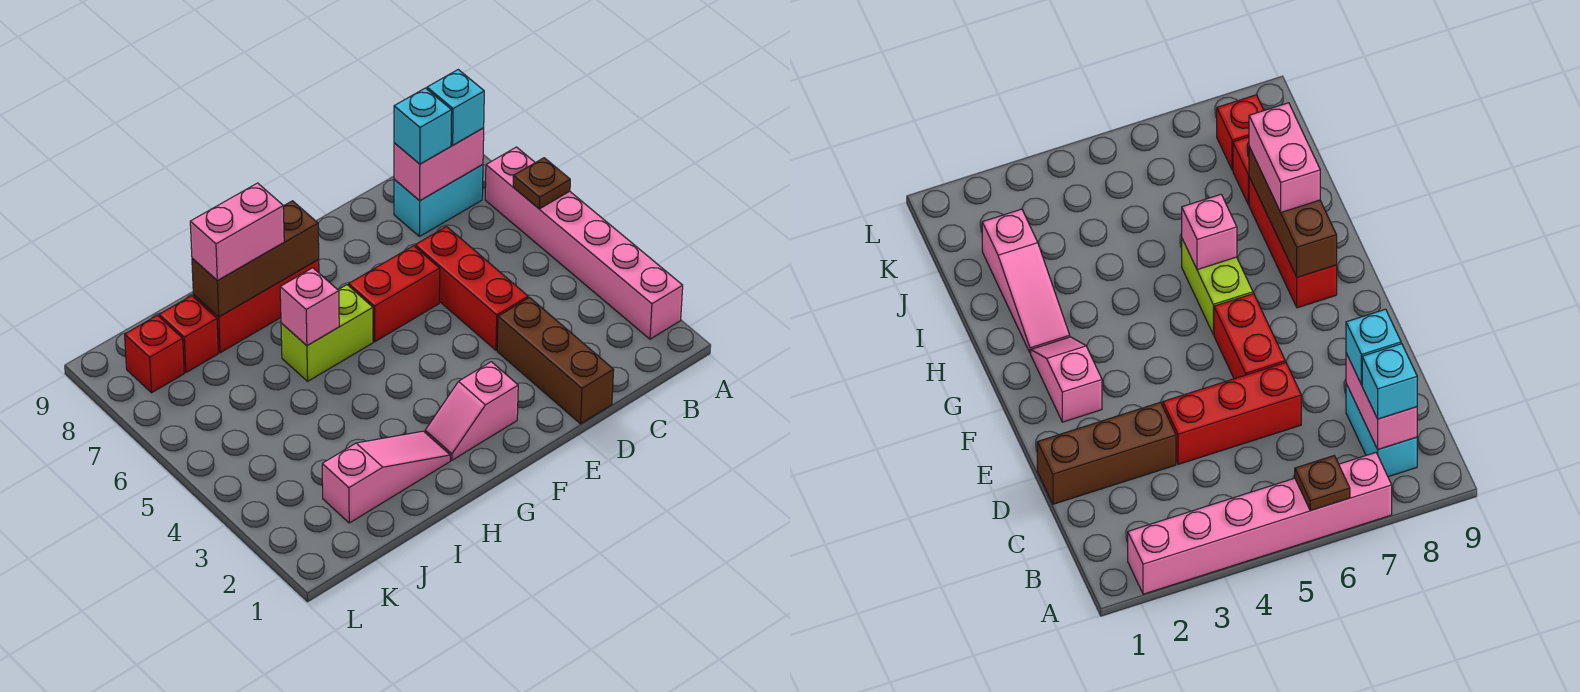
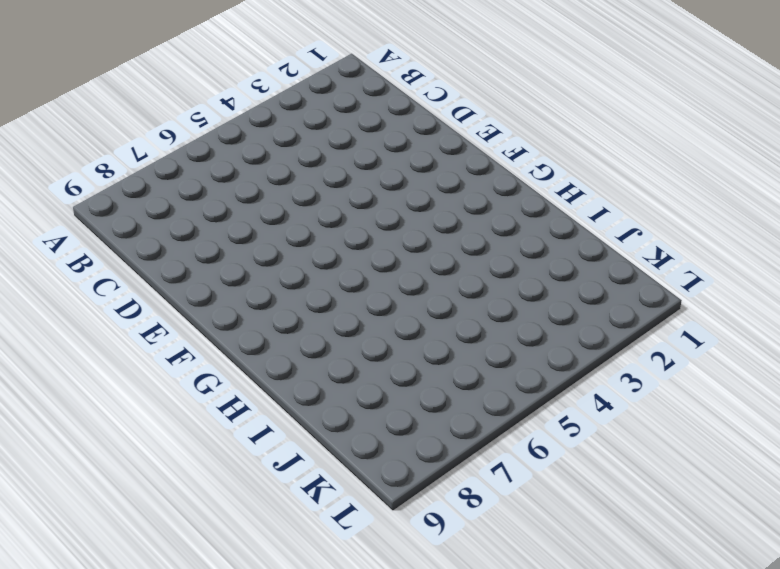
none -> pink 1x6 brick [485,147,683,339]
none -> cyan 1x2 brick [394,165,483,237]
none -> brown 1x3 brick [497,298,614,424]

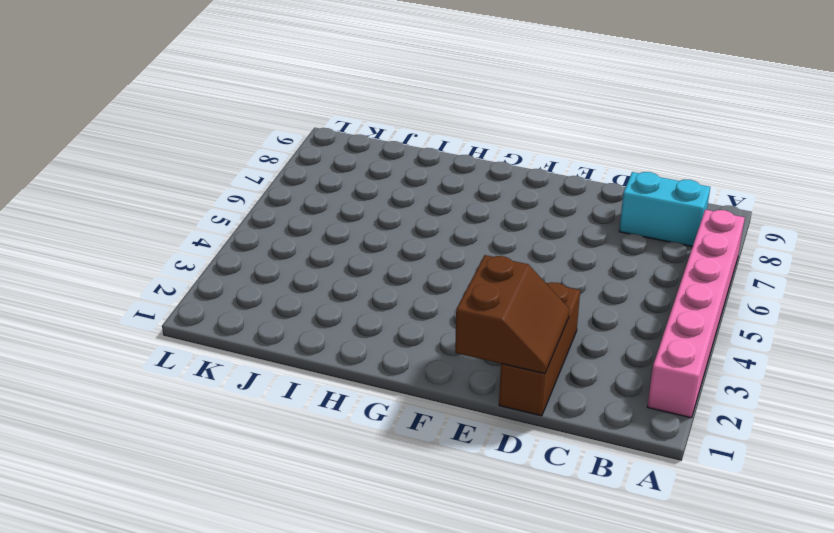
brown 2x2 slope [455,255,570,374] -> none
none -> red 1x3 brick [415,227,528,350]
none -> red 1x2 brick [349,246,440,342]
none -> pink 1x2 slope [425,362,518,460]

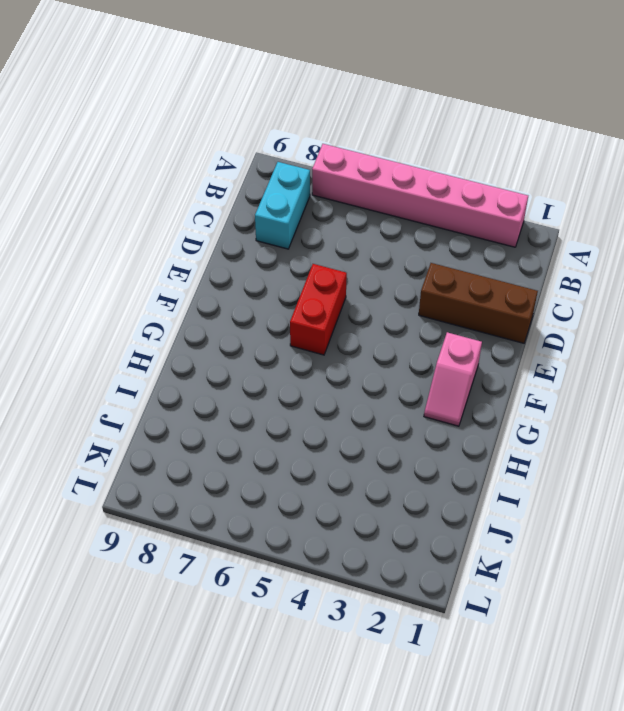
none -> red 1x3 brick [415,227,528,350]
none -> lime 1x2 brick [281,285,373,381]
none -> red 1x3 brick [193,260,319,353]

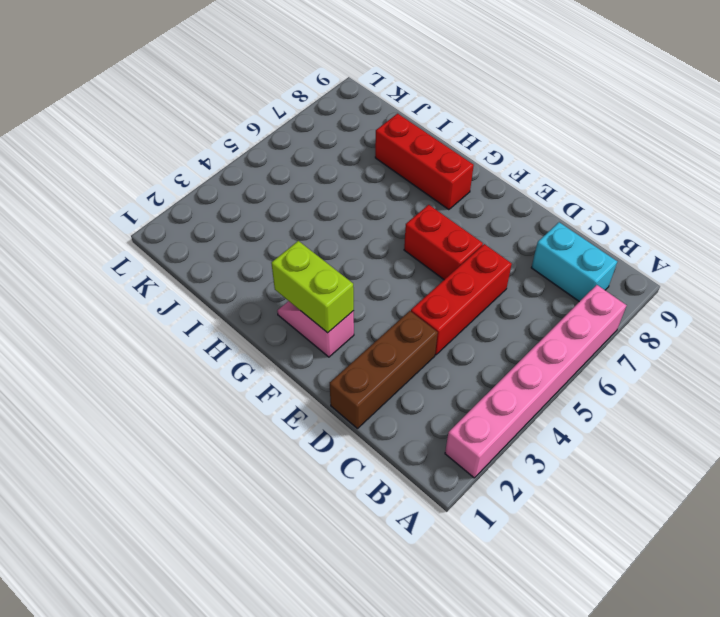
lime 1x2 brick [271,241,354,333] -> lime 1x2 brick moved to [281,285,373,381]
none -> pink 1x3 slope [322,431,450,523]
none -> red 1x1 brick [159,296,218,373]
none -> red 1x1 brick [125,315,184,393]

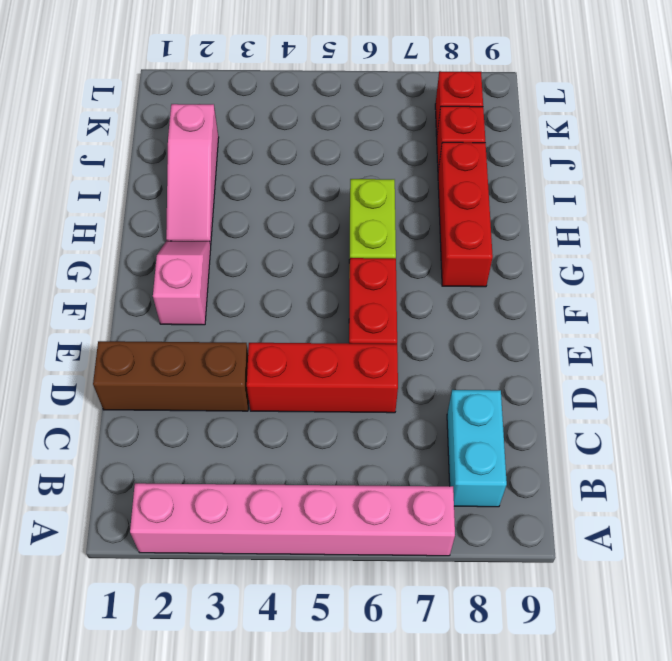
none -> brown 1x1 plate [513,158,570,209]
none -> pink 1x2 brick [394,128,484,201]
none -> brown 1x3 brick [192,201,319,317]

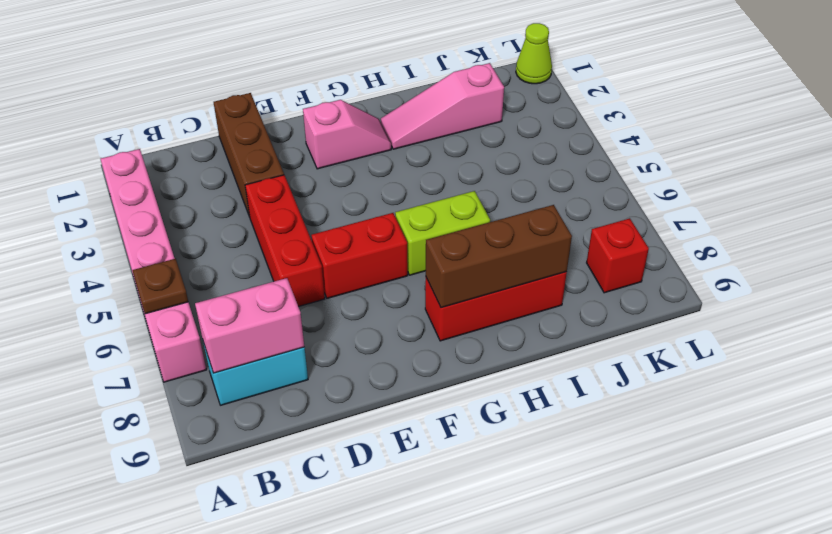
lime 1x1 cone [516,23,552,84] -> none
none -> red 1x1 brick [159,296,218,373]
none -> pink 1x1 brick [280,268,339,346]
none -> cyan 1x1 brick [427,70,484,145]

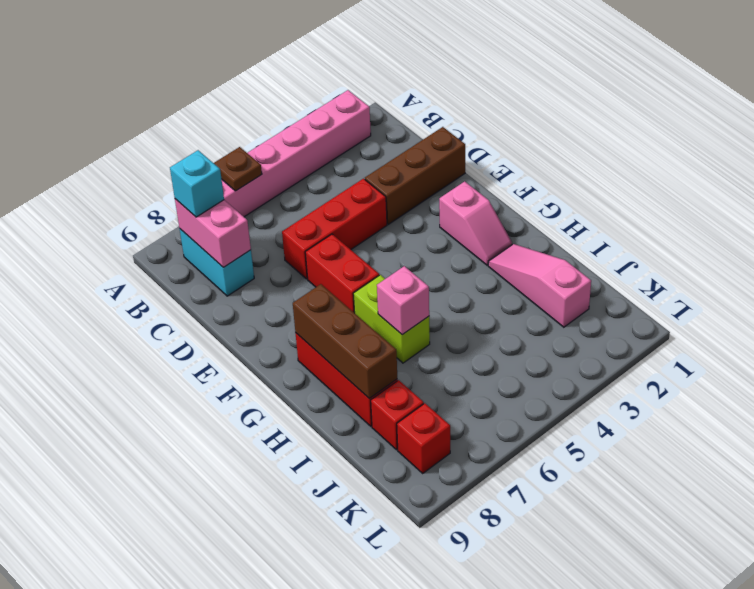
none -> cyan 1x1 brick [394,88,452,164]
none -> pink 1x2 brick [190,183,284,280]

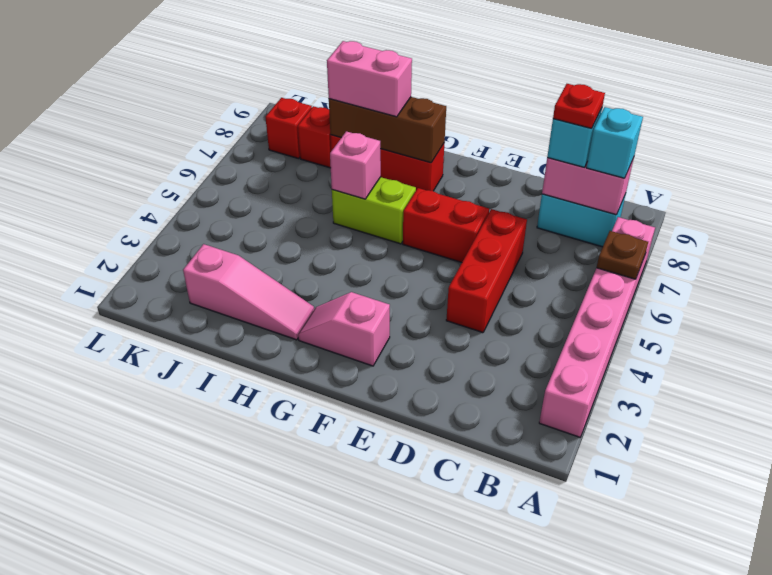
red 1x1 plate [553,84,605,128] -> none
none -> brown 1x3 brick [497,298,614,424]

